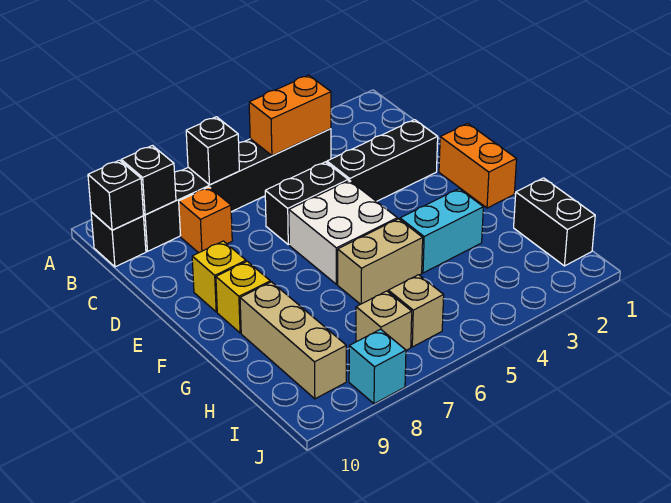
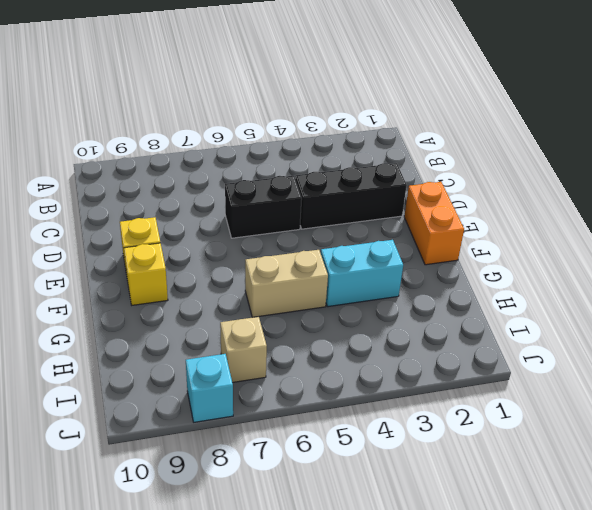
none -> black 1x6 brick [143,129,331,251]
none -> black 1x1 brick [91,212,146,267]
none -> orange 1x1 brick [179,187,232,253]

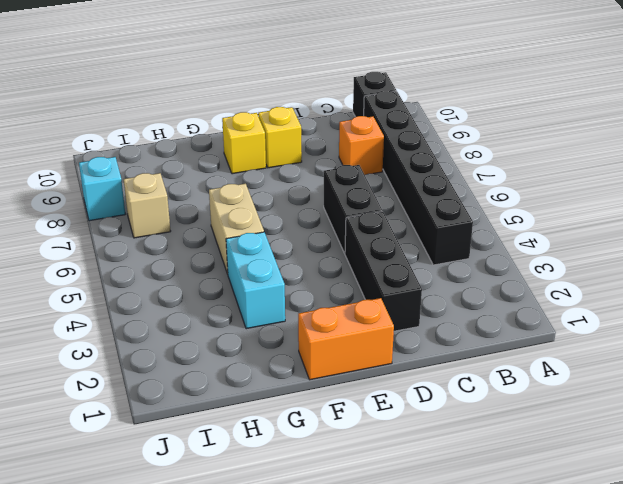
none -> white 2x2 brick [289,180,397,284]
none -> tan 1x3 brick [240,282,346,399]
none -> black 1x2 brick [514,178,595,266]

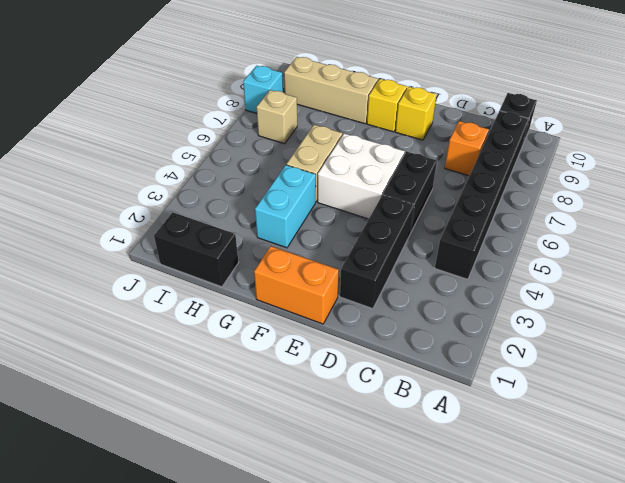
none -> tan 1x1 brick [388,275,444,347]
none -> orange 1x2 brick [249,75,331,156]
none -> black 1x1 brick [186,117,239,185]

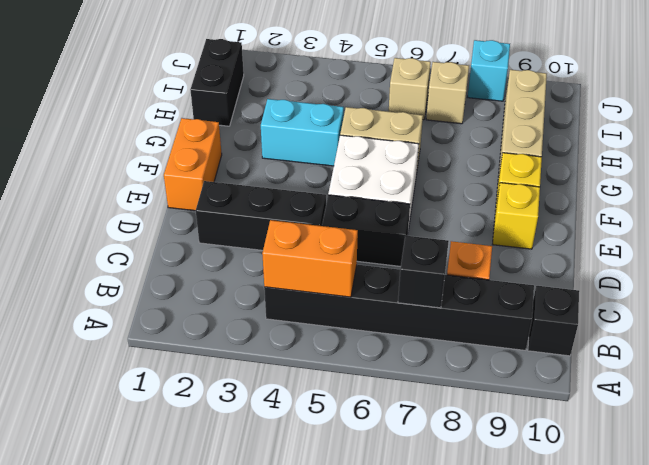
none -> black 1x1 brick [121,146,176,215]
none -> black 1x1 brick [88,160,144,230]

